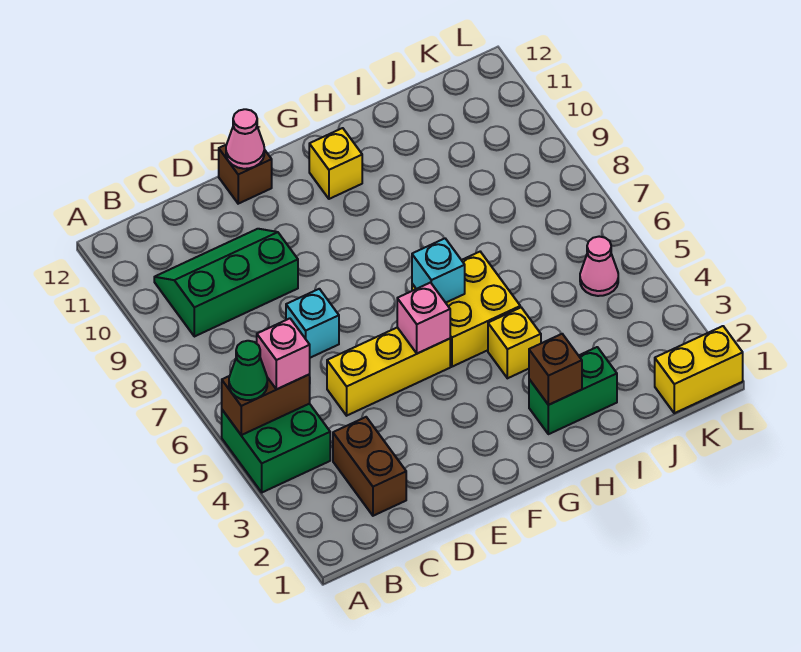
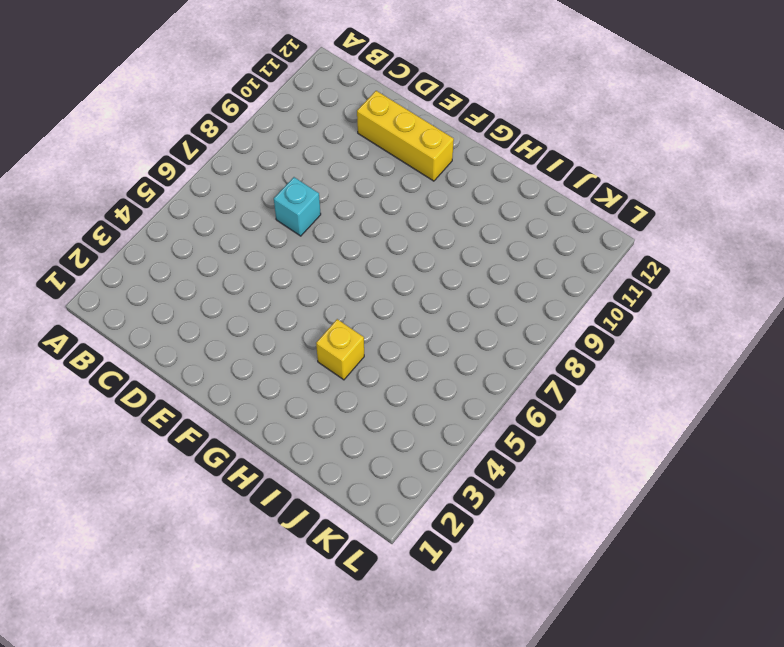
yellow 1x3 brick [357,91,454,181] -> yellow 1x3 brick moved to [327,327,450,416]
none -> green 2x2 brick [222,404,330,492]
none -> green 2x3 slope [154,229,298,337]
none -> brown 1x2 brick [333,417,406,516]

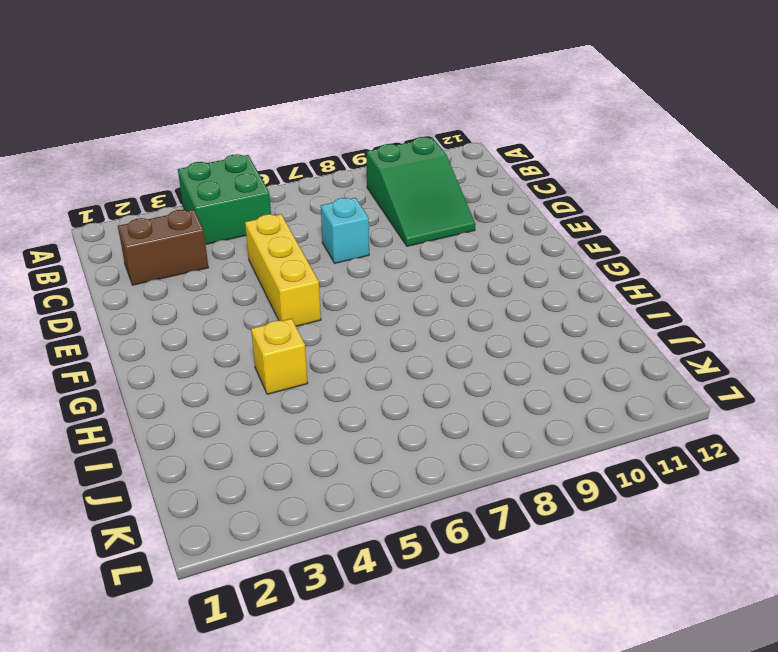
green 2x3 slope [367,137,475,246] -> green 2x3 slope turned to [154,229,298,337]
none -> brown 1x1 brick [219,144,272,204]
none -> yellow 2x2 brick [412,252,520,367]
none -> yellow 1x1 brick [309,128,362,199]

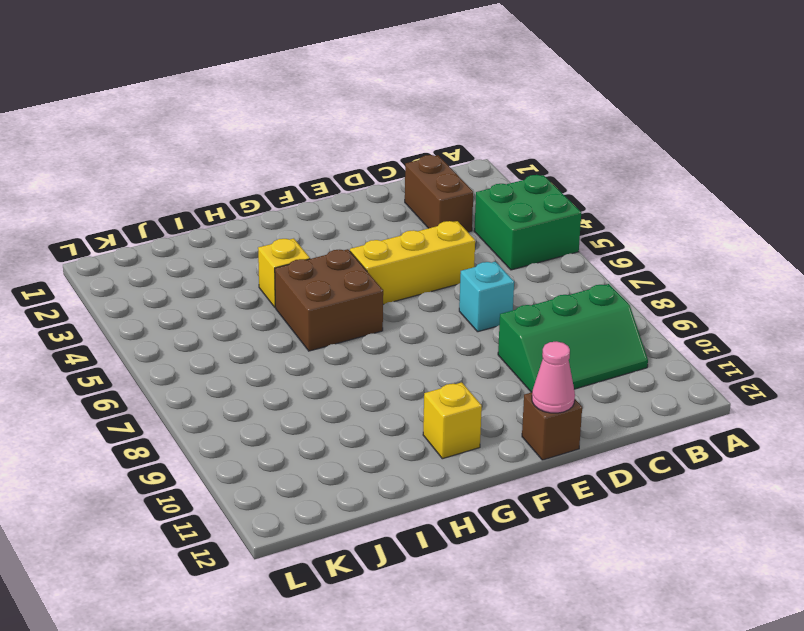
brown 2x2 brick [275,249,383,351] -> yellow 2x2 brick [412,252,520,367]
none -> green 1x2 brick [529,347,617,434]
none -> yellow 1x2 brick [655,326,743,413]
none -> pink 1x1 cone [580,237,618,296]

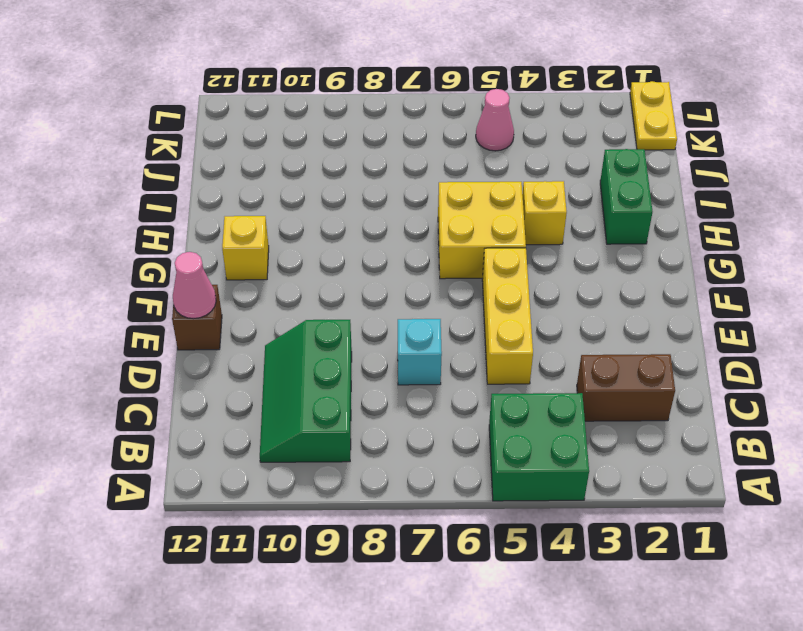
yellow 1x2 plate [630,81,677,150] -> yellow 1x2 brick [655,326,743,413]
none -> brown 1x2 brick [222,374,310,435]
none -> pink 1x1 brick [397,283,450,354]
none -> cyan 1x1 brick [412,238,465,303]

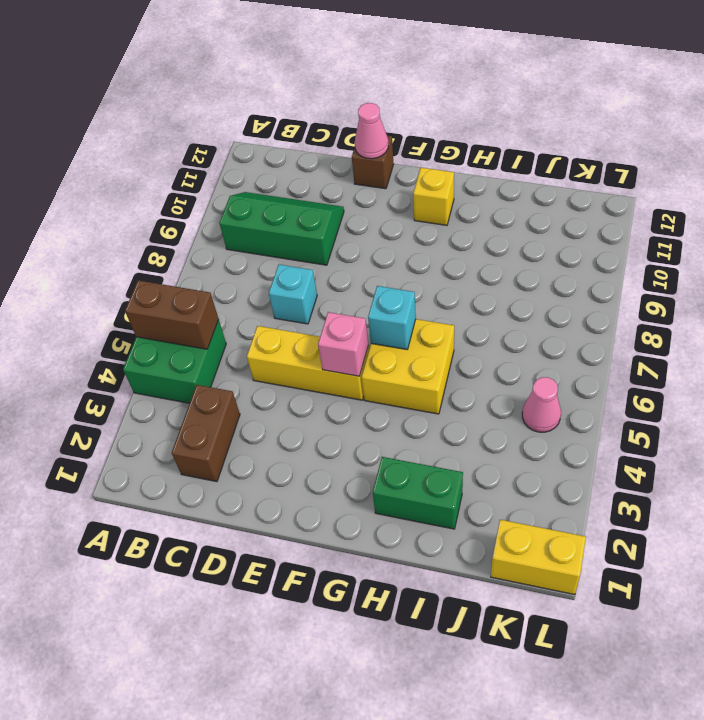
none -> yellow 1x1 brick [488,307,541,378]
none -> brown 1x1 brick [529,334,582,405]
none -> green 1x1 cone [229,341,267,400]

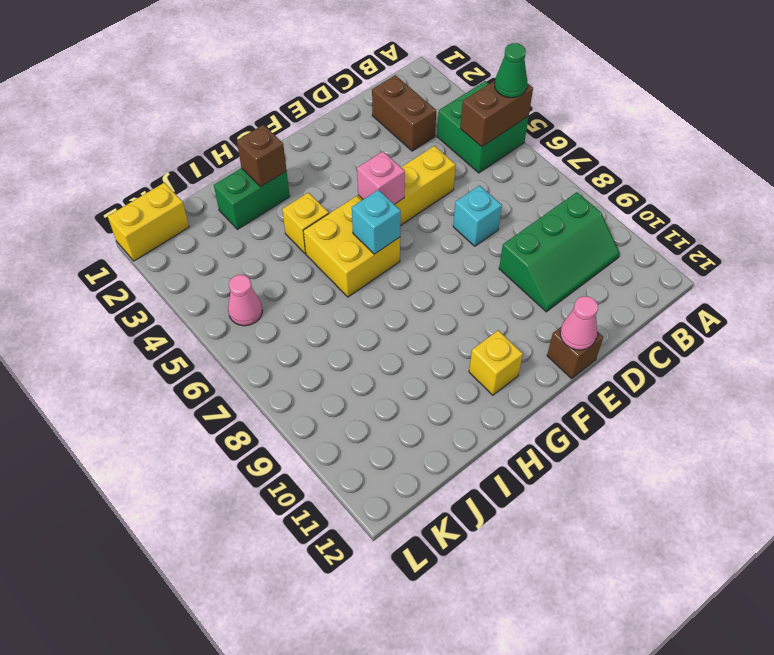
none -> pink 1x1 brick [257,318,310,389]

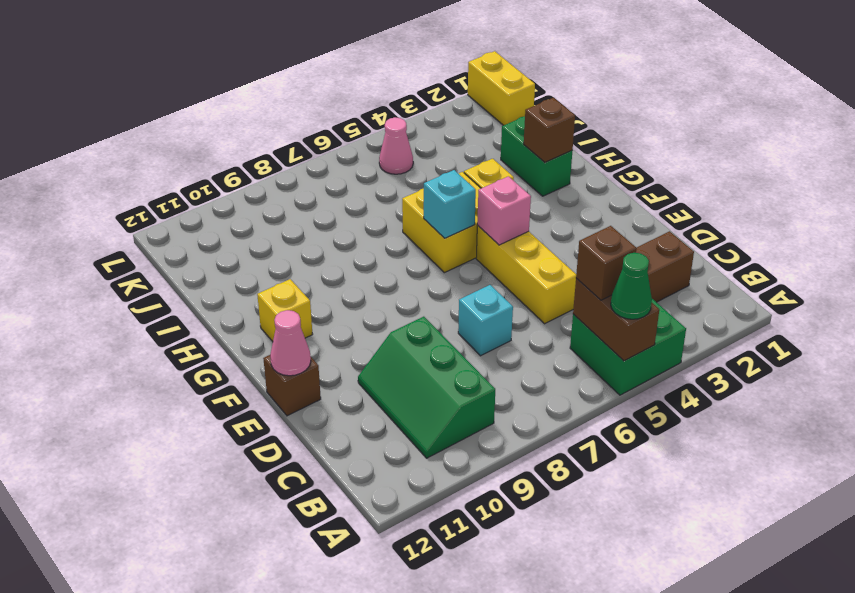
brown 1x1 brick [576,226,637,300] -> pink 1x1 brick [257,318,310,389]

